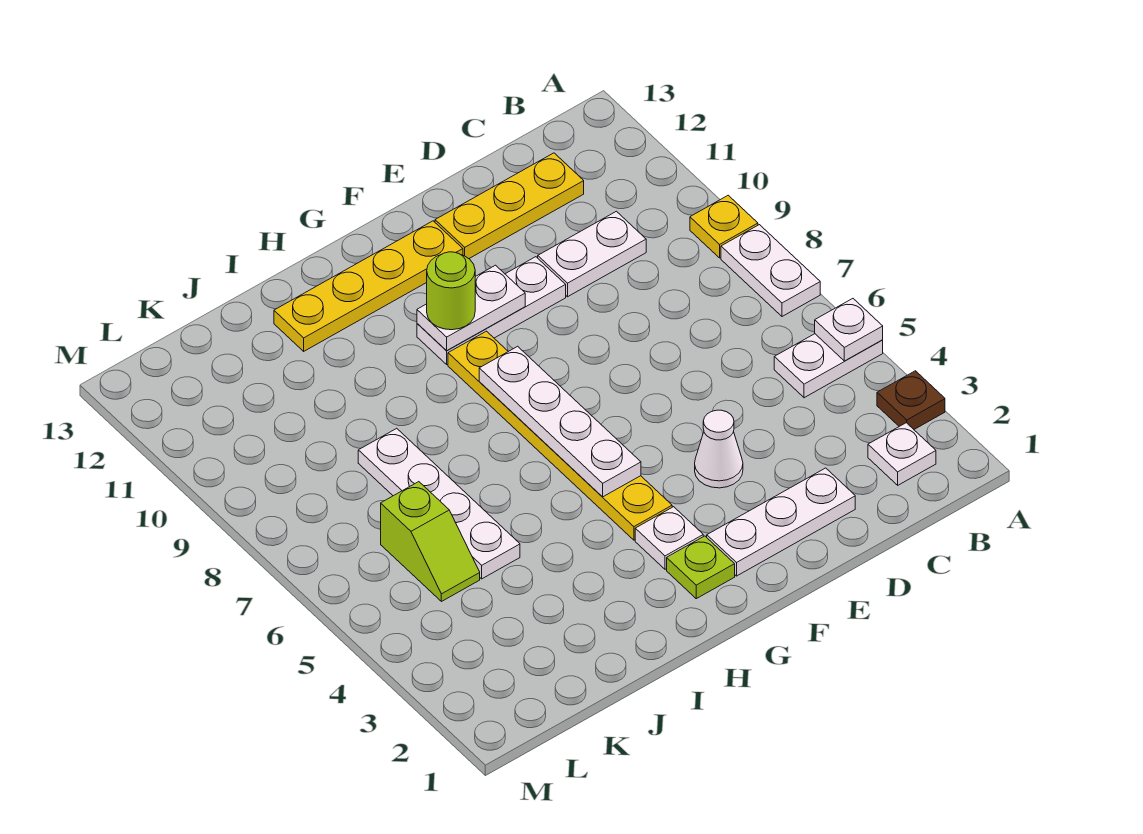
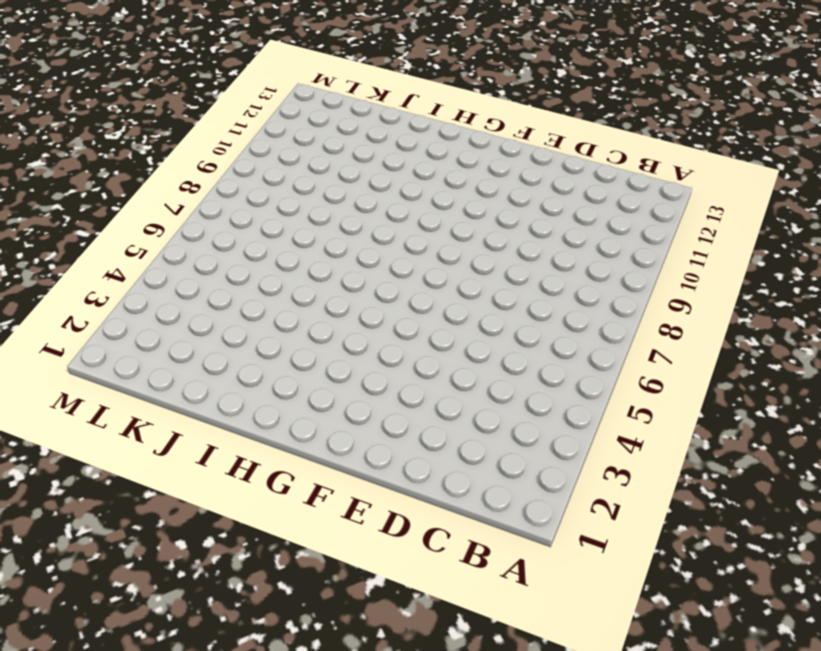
none -> brown 1x1 plate [877,371,945,429]
none -> white 1x2 plate [774,334,883,398]
none -> white 1x2 plate [721,225,820,316]

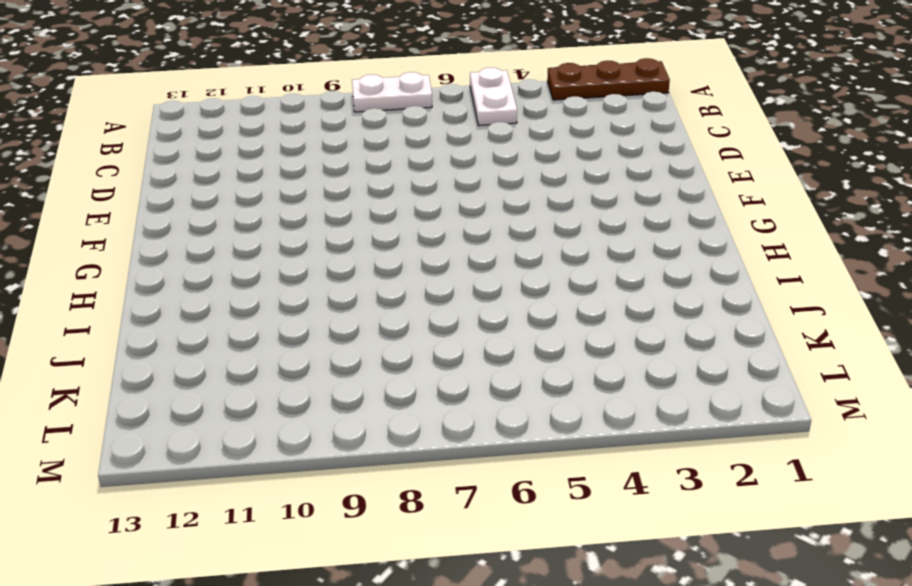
brown 1x3 plate [547,58,670,100] -> brown 1x1 plate [877,371,945,429]
none -> yellow 1x1 plate [690,195,758,258]
none -> white 1x1 plate [868,423,936,485]
none -> white 1x2 plate [538,211,646,297]

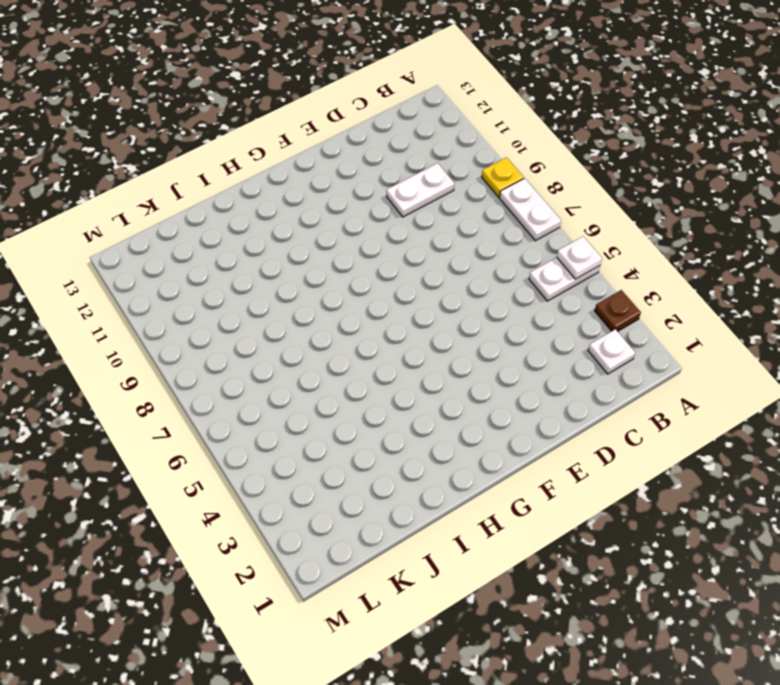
none -> yellow 1x3 plate [435,153,584,259]
none -> white 1x3 plate [707,468,855,576]
none -> white 1x1 cone [695,410,743,488]

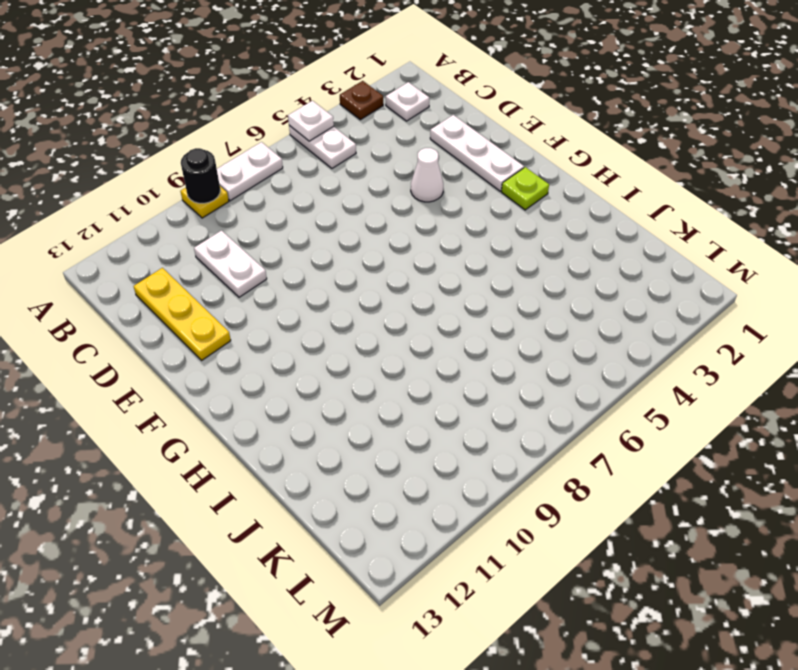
black 1x1 round brick [181,148,220,203] -> none
none -> white 1x3 plate [417,257,566,364]
none -> yellow 1x4 plate [274,221,463,351]
none -> white 1x1 plate [635,507,703,569]

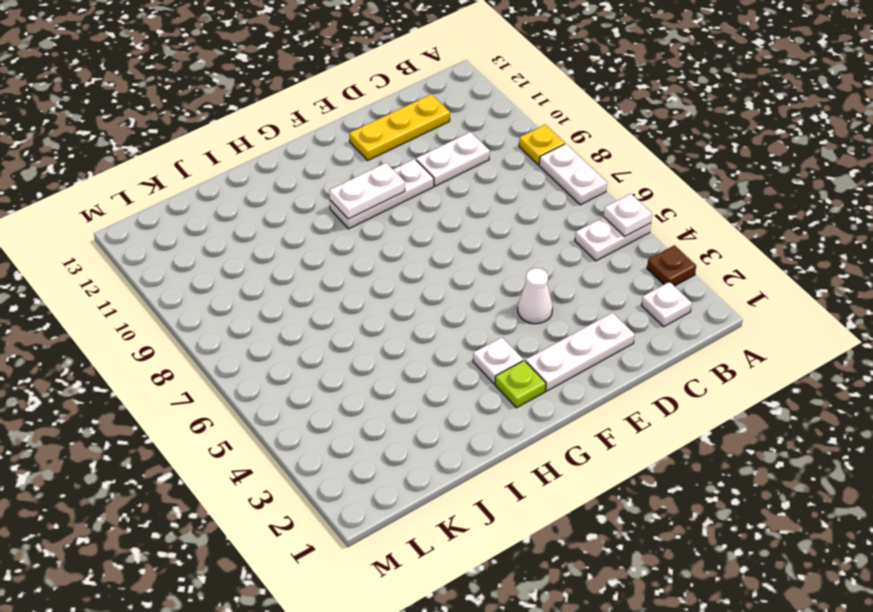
none -> yellow 1x4 plate [274,221,463,351]
none -> yellow 1x6 plate [448,331,672,540]
none -> white 1x4 plate [358,428,520,579]

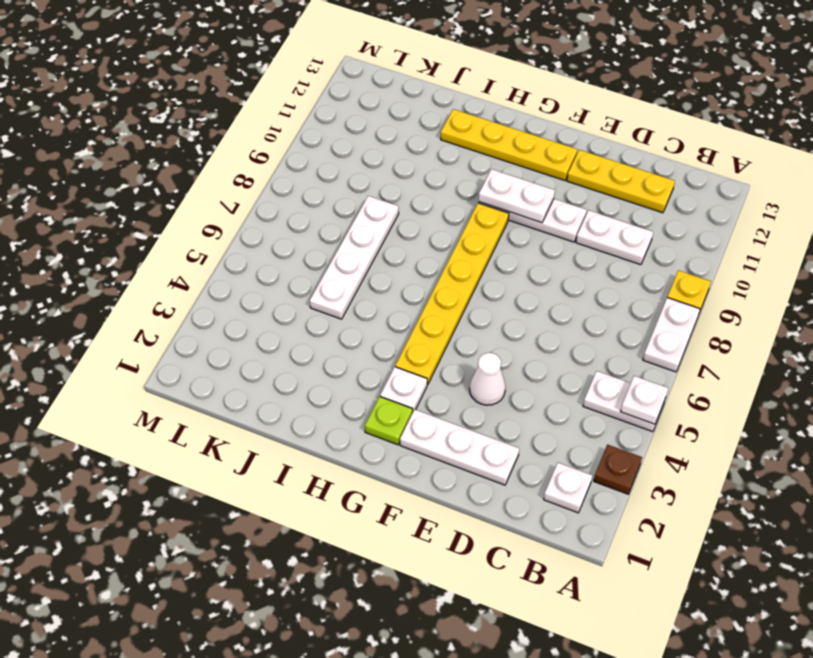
none -> lime 1x2 slope [381,482,480,602]
none -> white 1x4 plate [479,346,641,497]
none -> lime 1x1 round brick [427,252,475,330]

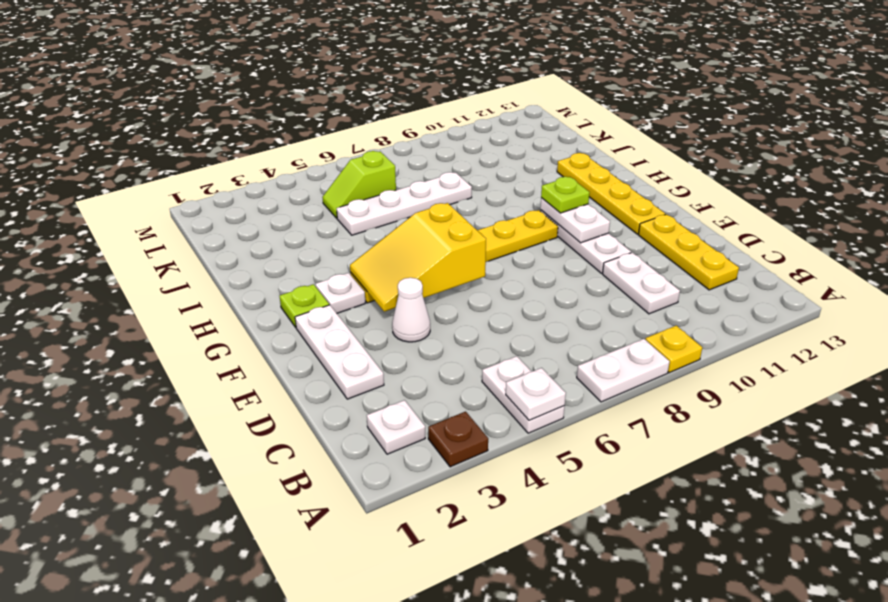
yellow 2x3 slope [350,203,486,312] -> white 1x4 plate [479,346,641,497]
lime 1x1 plate [541,177,590,213] -> lime 1x1 round brick [427,252,475,330]

